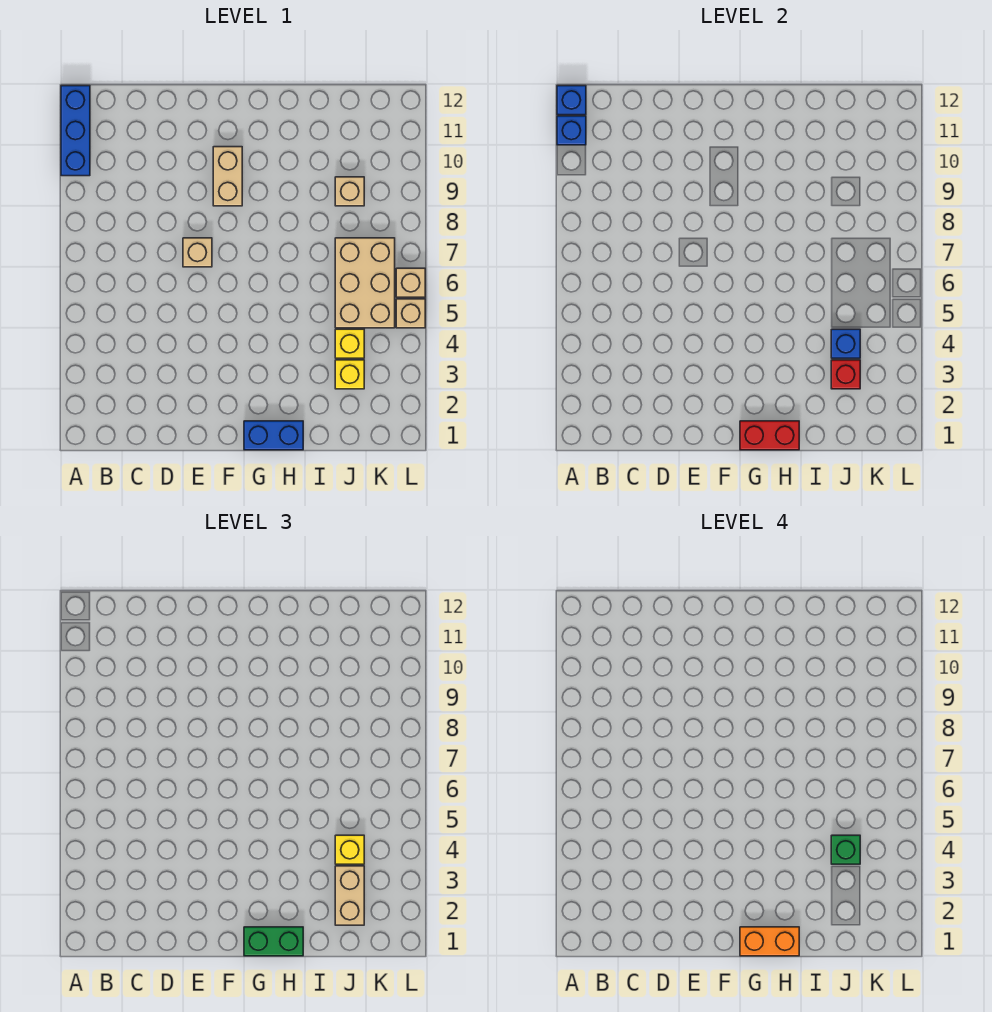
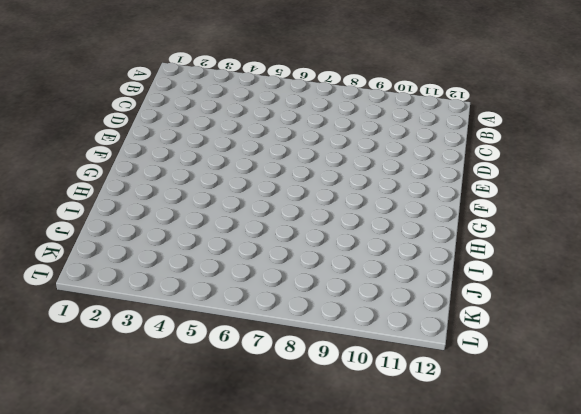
none -> blue 1x3 brick [61,86,90,176]
none -> tan 1x1 brick [183,238,212,267]
none -> tan 1x2 brick [213,147,242,206]

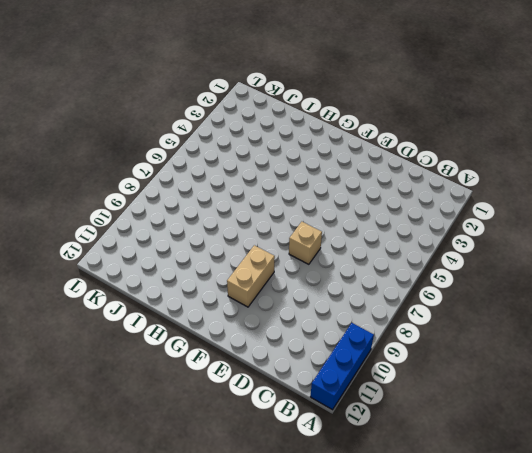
none -> blue 1x2 brick [244,421,303,450]
none -> yellow 1x1 brick [335,360,364,389]
none -> yellow 1x1 brick [335,329,364,358]

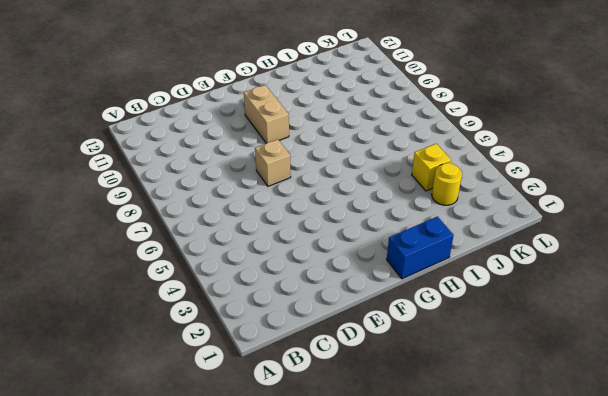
yellow 1x1 round brick [432,163,462,205] -> yellow 1x1 brick [335,360,364,389]
none -> blue 1x3 brick [61,86,90,176]
none -> tan 2x3 brick [335,238,395,328]
none -> tan 1x1 brick [335,177,364,206]

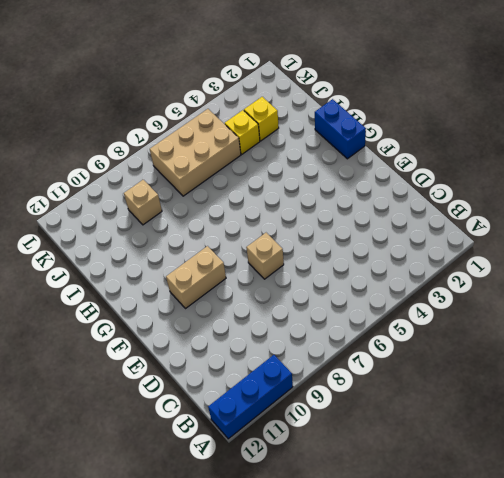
none -> tan 1x1 brick [396,299,425,328]
none -> tan 1x1 brick [396,268,425,297]
none -> blue 1x1 brick [557,116,586,145]

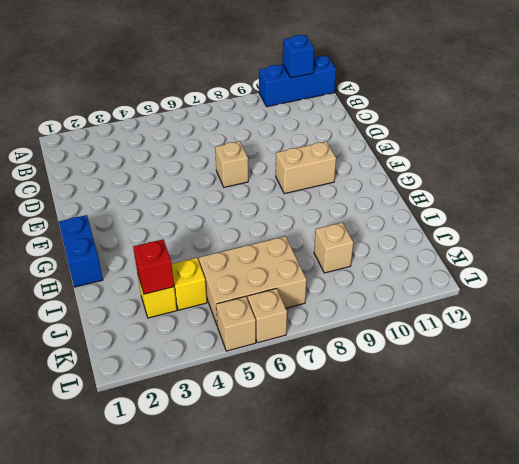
none -> blue 1x1 brick [557,86,586,115]
none -> red 1x2 brick [740,421,799,450]
none -> blue 1x1 brick [831,329,860,358]

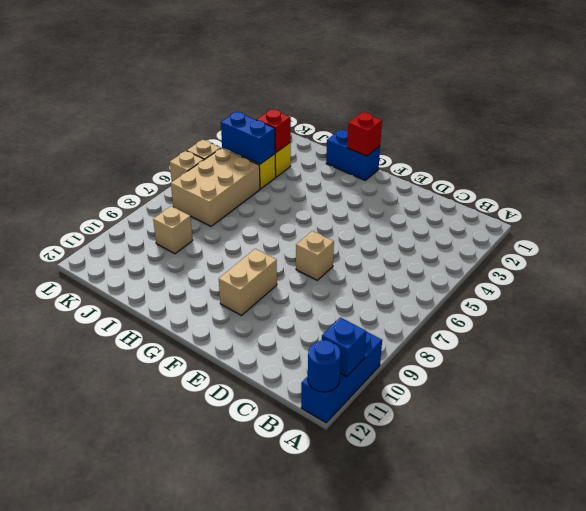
blue 1x1 round brick [308,340,341,392] -> blue 1x1 brick [557,86,586,115]
red 1x1 brick [347,112,382,156] -> red 1x2 brick [740,421,799,450]
blue 1x2 brick [221,112,275,164] -> blue 1x1 brick [831,329,860,358]
none -> green 1x2 brick [244,927,303,956]
none -> tan 1x2 brick [335,866,364,925]
none -> yellow 1x1 brick [335,835,364,864]

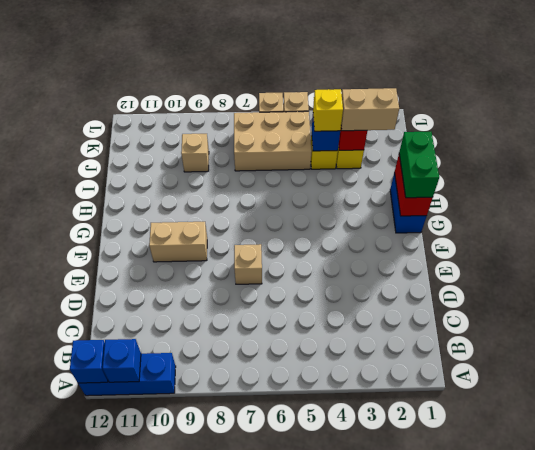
none -> orange 1x2 brick [740,927,799,956]
none -> green 1x1 brick [831,835,860,864]

